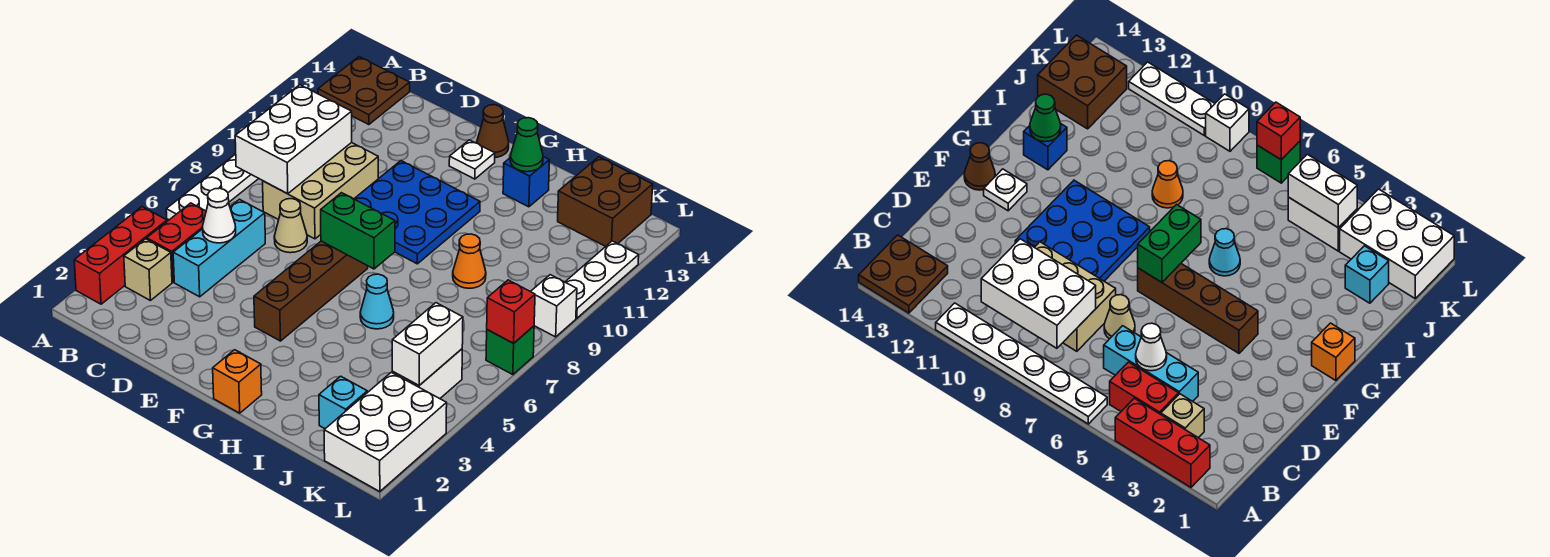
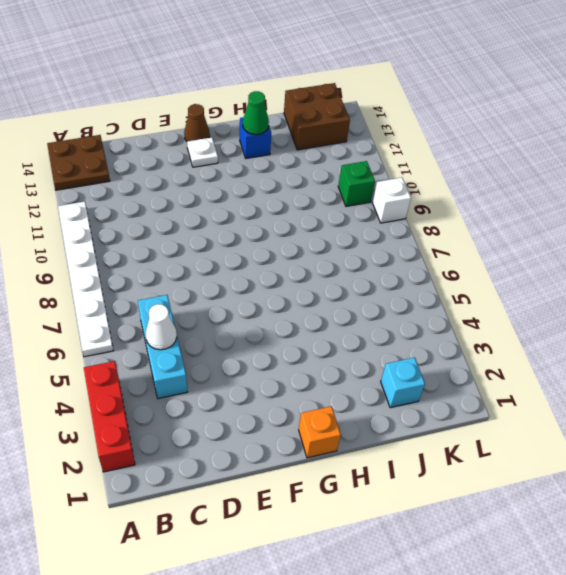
green 1x1 brick [338,161,375,207] -> green 1x1 brick moved to [486,326,534,375]
none -> tan 1x1 brick [124,239,172,300]
none -> red 1x2 brick [147,203,206,282]
none -> tan 2x3 brick [263,143,378,239]

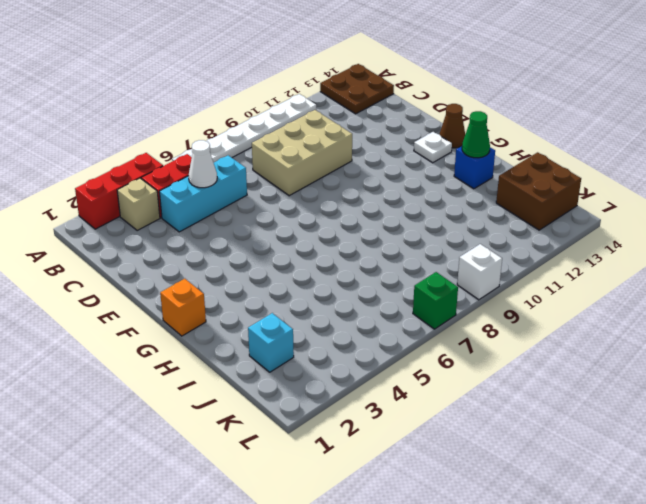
none -> tan 1x1 cone [274,199,307,253]
none -> blue 3x3 plate [354,161,480,264]
none -> brown 1x4 brick [254,241,368,341]

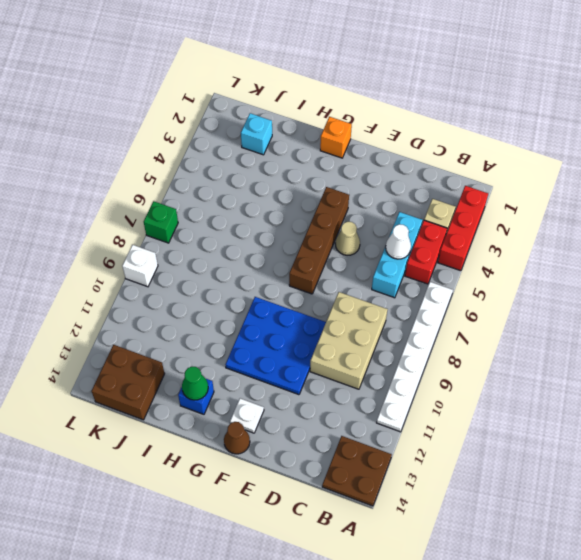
tan 1x1 cone [335,222,360,255] -> tan 1x1 cone moved to [274,199,307,253]
none -> cyan 1x1 cone [360,274,394,329]
none -> orange 1x1 cone [453,234,486,288]
none -> white 2x3 brick [324,372,447,492]

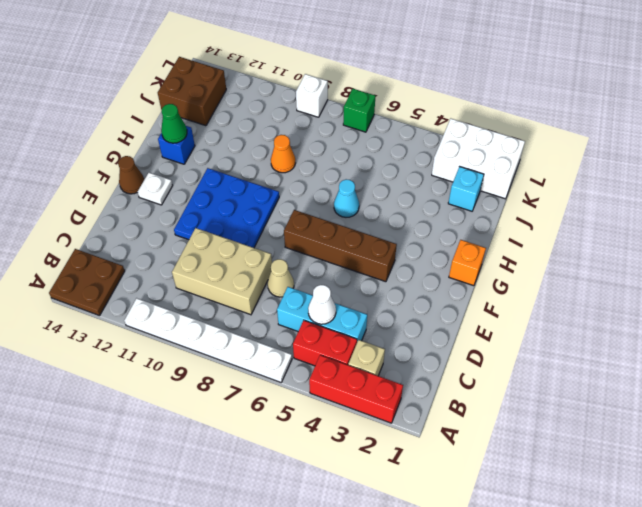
none -> white 1x2 brick [392,349,462,399]
none -> white 1x3 plate [565,241,639,318]
none -> white 2x3 brick [235,85,352,194]

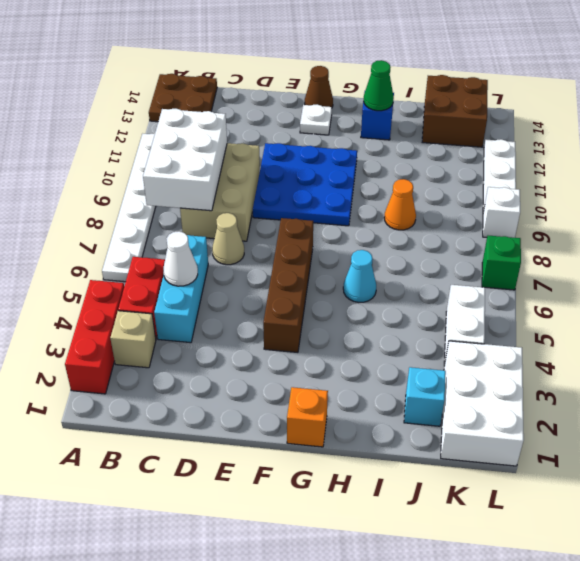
none -> green 1x2 brick [321,193,395,269]
none -> white 1x2 brick [392,303,463,385]
none -> red 1x1 brick [487,280,535,343]

